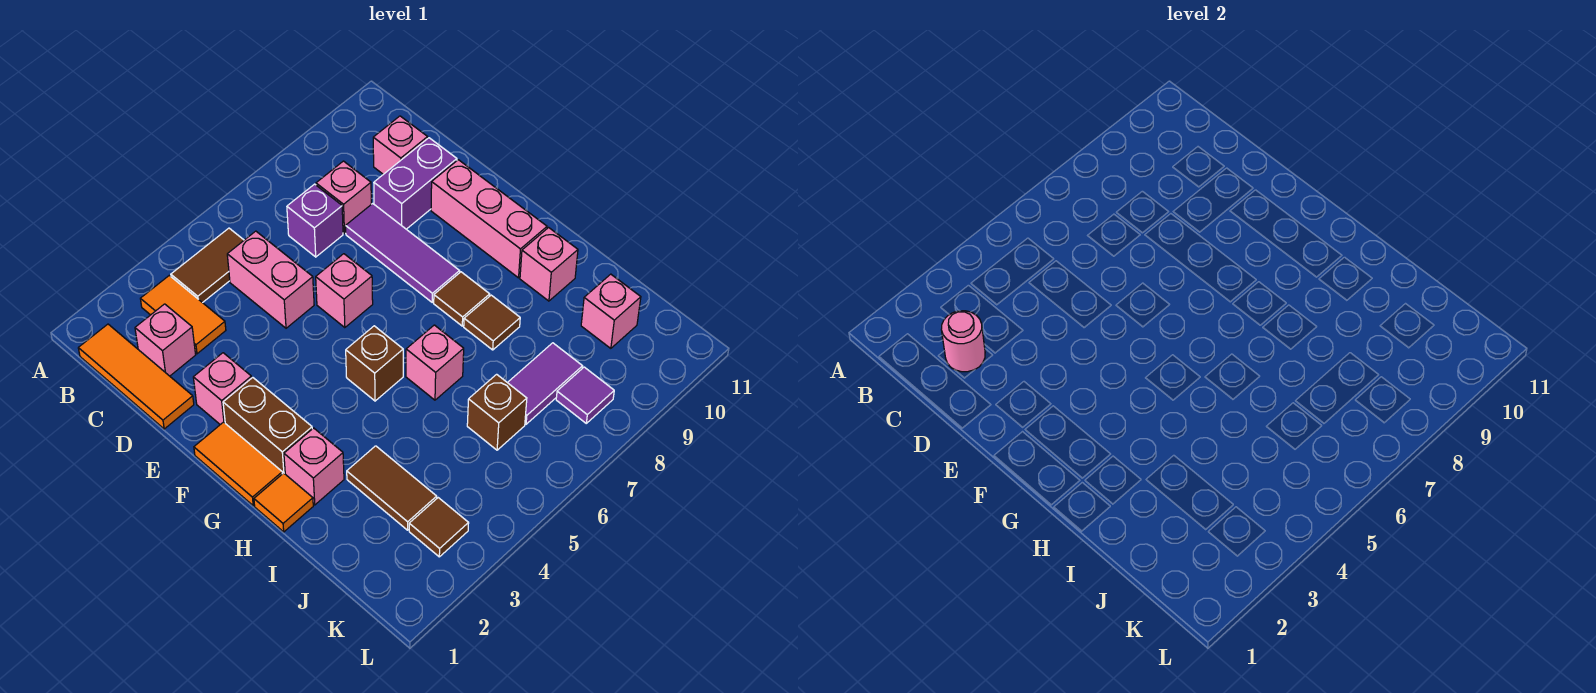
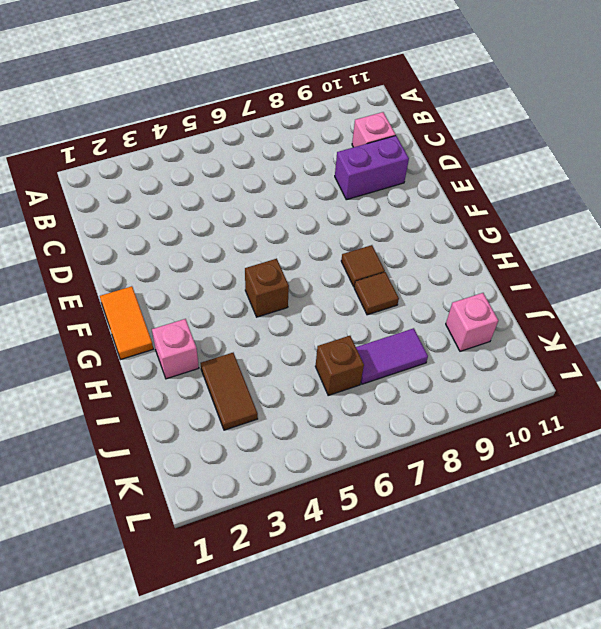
none -> orange 1x3 tile [78,324,194,429]
none -> orange 1x2 tile [140,275,226,354]
none -> brown 1x2 tile [171,228,244,303]

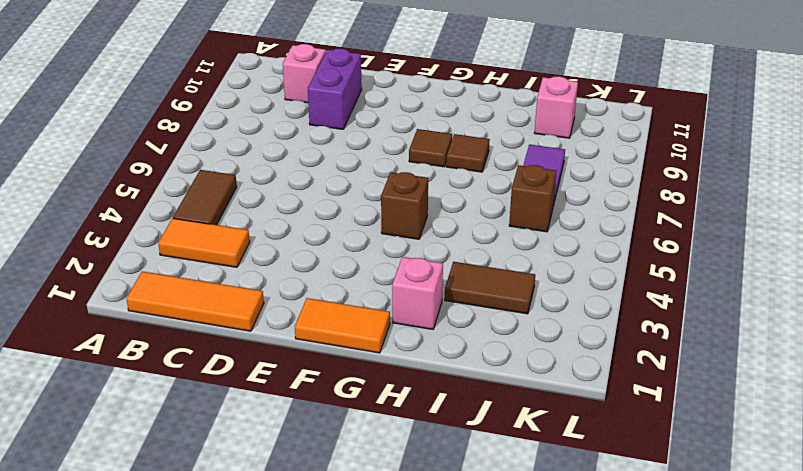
none -> pink 1x1 brick [135,304,196,376]
none -> pink 1x2 brick [227,231,314,328]
none -> purple 1x1 brick [287,184,343,257]

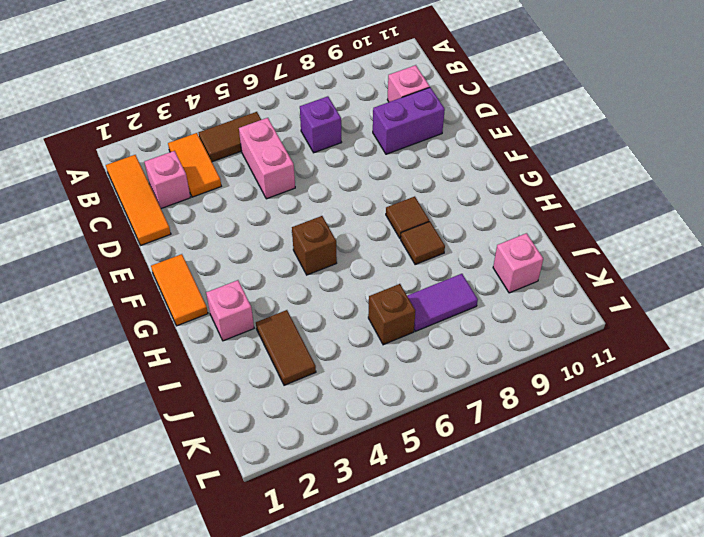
none -> pink 1x1 brick [316,161,371,234]
none -> purple 1x3 tile [346,204,460,302]
none -> pink 1x1 brick [193,353,252,425]

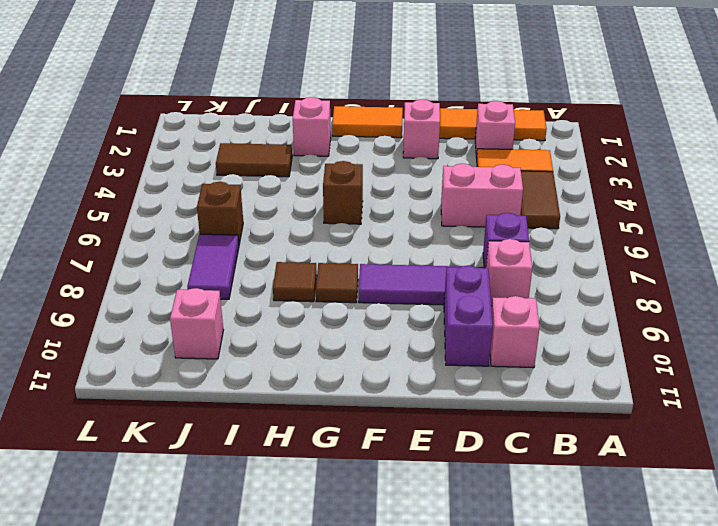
none -> pink 1x1 brick [316,254,373,328]
none -> pink 1x3 brick [431,160,547,278]
none -> brown 1x2 brick [223,378,312,474]

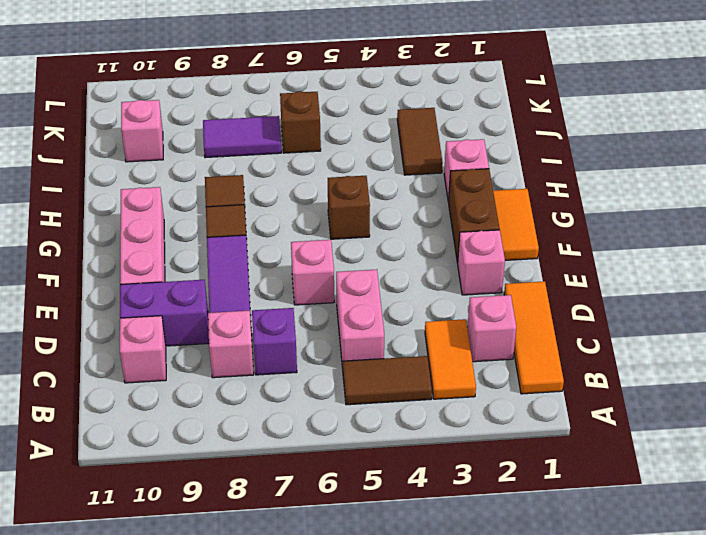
none -> orange 1x1 tile [254,473,313,532]
none -> pink 1x1 brick [406,325,464,400]
none -> pink 1x1 brick [520,228,578,301]

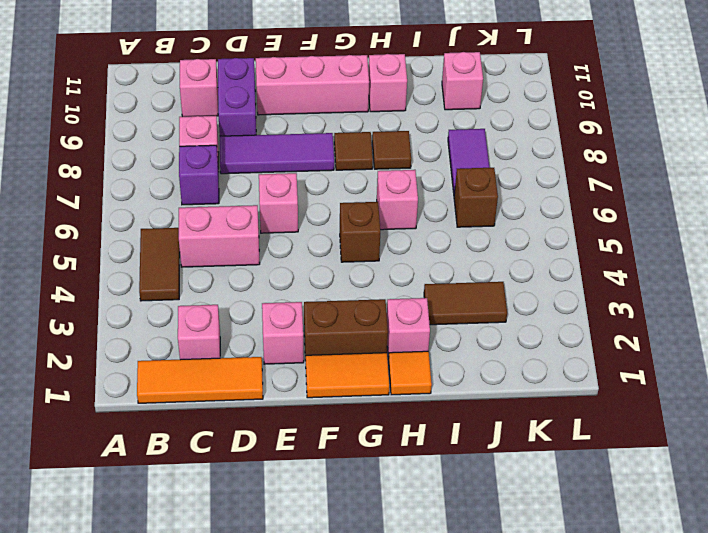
none -> orange 1x2 tile [140,275,226,354]
none -> brown 1x1 tile [409,498,469,557]
none -> purple 1x1 tile [556,367,614,423]

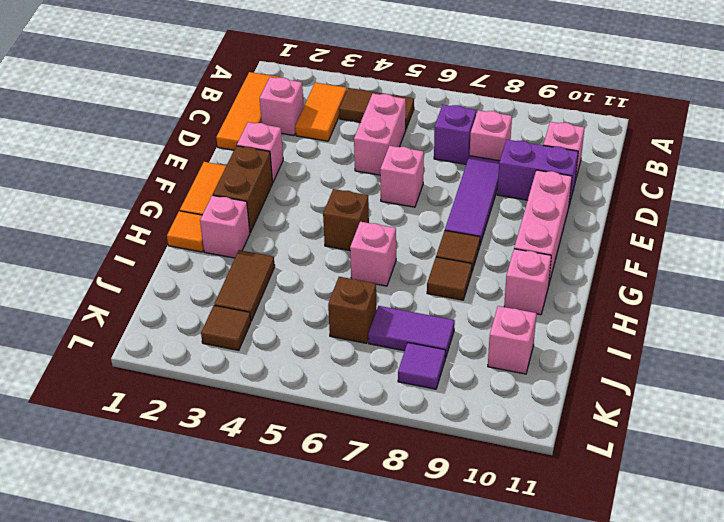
none -> pink 1x1 round brick [941,311,985,372]

